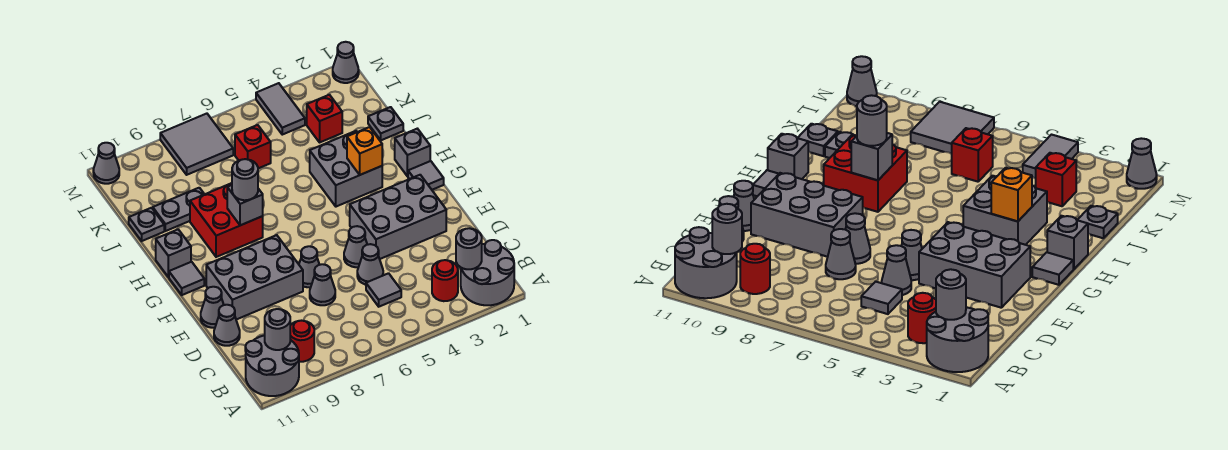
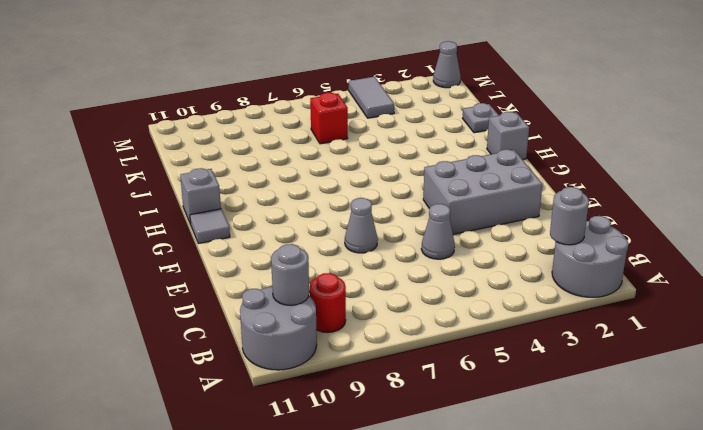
none -> red 1x1 round brick [432,260,458,301]
none -> grey 1x1 tile [366,273,401,307]
none -> grey 1x1 cone [310,264,335,305]
none -> grey 1x1 cone [214,305,240,346]

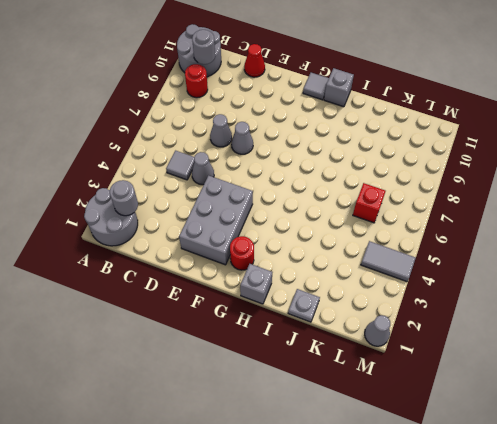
red 1x1 cone [244,44,265,77] -> grey 1x1 cone [214,305,240,346]
red 1x1 round brick [230,236,254,270] -> red 1x1 round brick moved to [432,260,458,301]
none -> grey 1x1 cone [344,226,367,267]
none -> grey 2x3 brick [206,235,303,320]
none -> grey 1x1 cone [201,287,224,328]
none -> grey 1x1 tile [408,161,444,190]

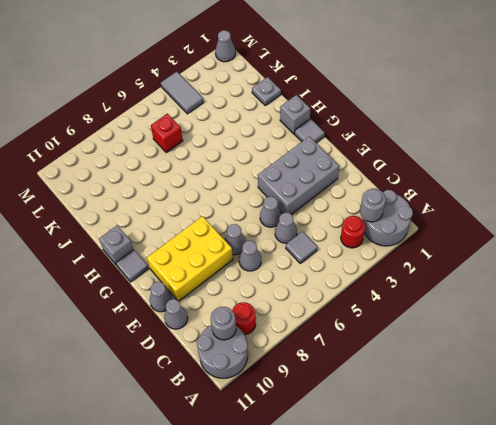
yellow 2x3 brick [147,216,233,301] -> grey 2x3 brick [206,235,303,320]
none -> grey 2x2 brick [310,131,382,207]
none -> red 2x2 brick [190,183,263,257]
none -> grey 1x2 plate [153,188,204,231]
none -> grey 1x1 plate [129,208,164,241]

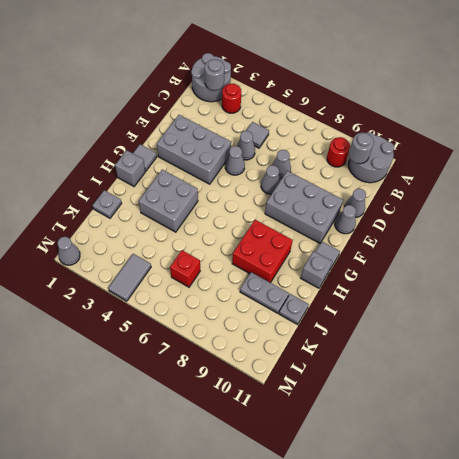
none -> red 1x1 brick [307,95,342,142]
none -> grey 2x2 tile [160,114,233,175]
none -> grey 1x1 cone [93,143,119,184]
none -> orange 1x1 brick [347,127,382,175]

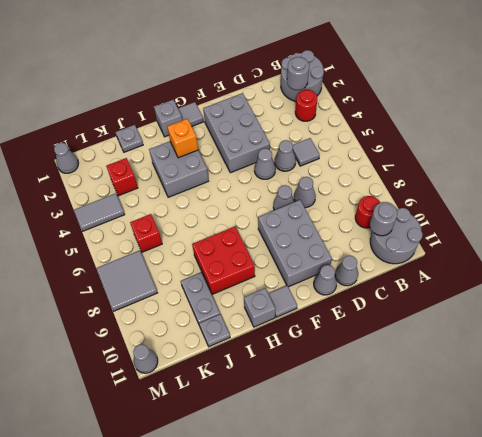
none -> grey 1x1 brick [227,185,263,225]
none -> grey 1x1 round brick [232,159,258,200]

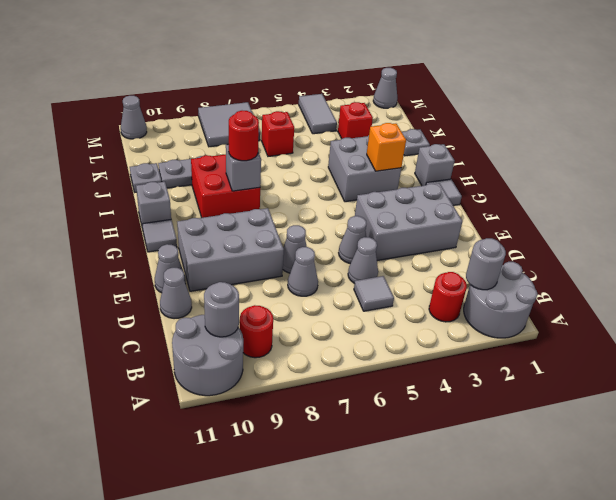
red 1x1 round brick [228,111,259,161] -> grey 1x1 round brick [232,159,258,200]

